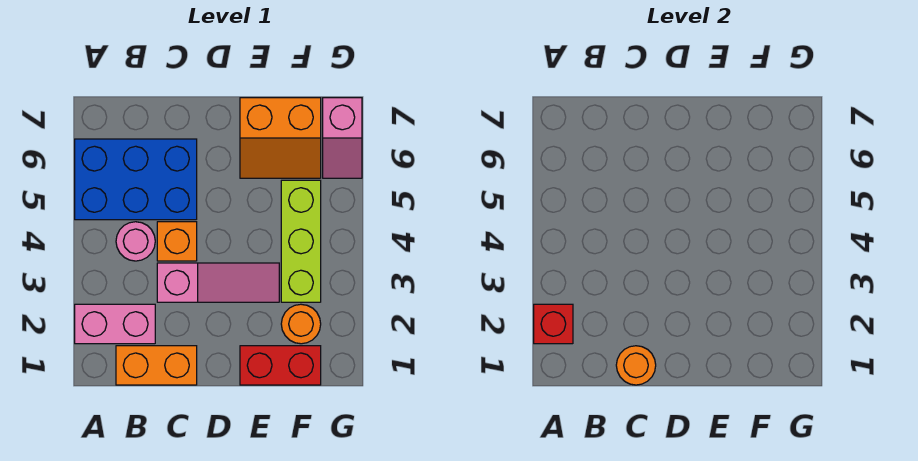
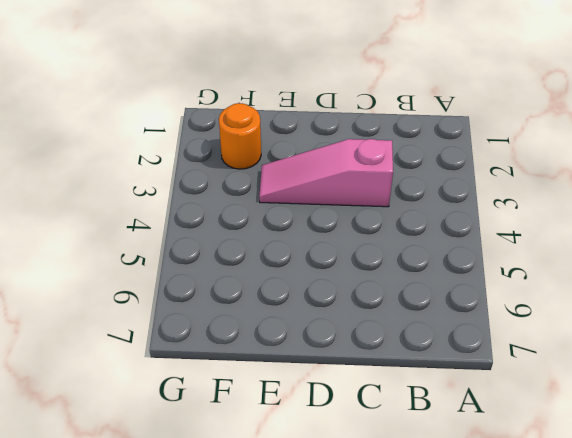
none -> pink 1x2 brick [75,304,155,344]
none -> blue 2x3 brick [75,139,197,220]
none -> orange 1x2 brick [116,346,197,385]

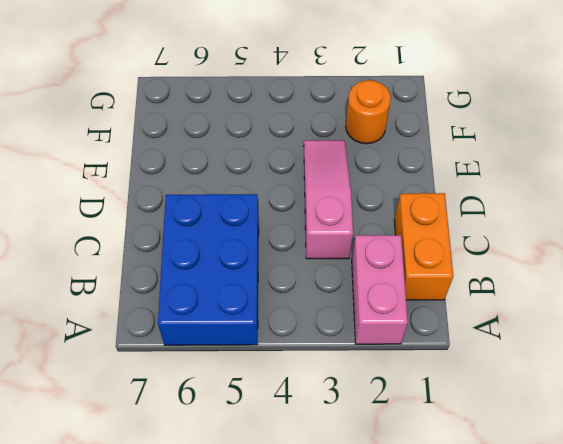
none -> pink 1x1 round brick [116,222,155,261]
none -> orange 1x1 brick [157,222,197,261]
none -> red 1x2 brick [240,346,321,385]

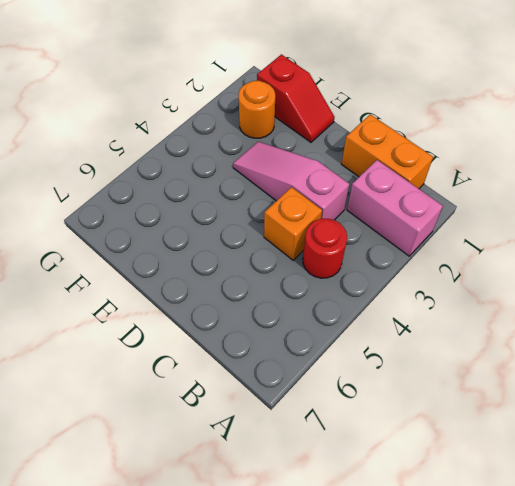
red 1x1 round brick [303,219,347,278] -> pink 1x1 round brick [116,222,155,261]
red 1x2 slope [257,54,335,142] -> red 1x2 brick [240,346,321,385]
none -> blue 2x3 brick [75,139,197,220]
none -> orange 2x2 slope [240,98,321,178]
none -> lime 1x3 brick [281,180,321,302]

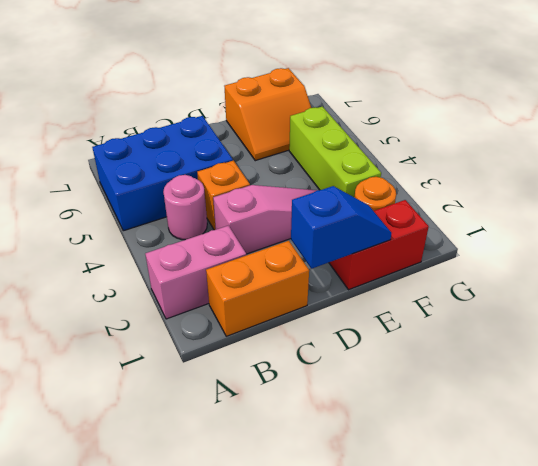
blue 1x2 slope [291,186,391,269] -> none
none -> pink 1x2 slope [323,98,362,178]
none -> red 1x1 brick [534,304,573,344]
none -> orange 1x1 round brick [616,346,656,385]

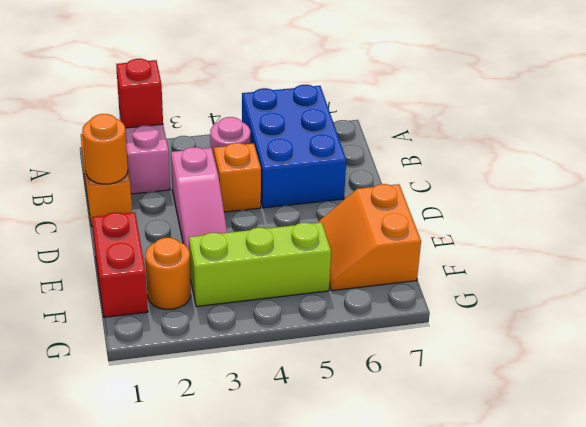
none -> pink 1x2 slope [323,98,362,178]

